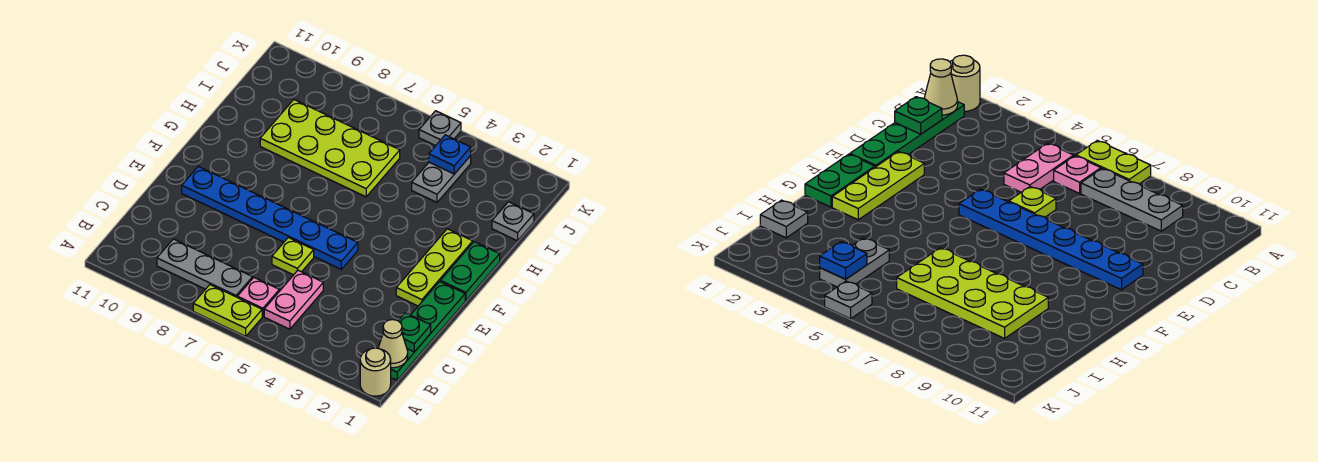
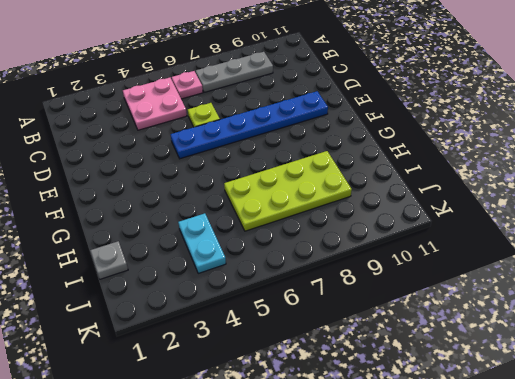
pink 2x2 plate [123,78,187,130] -> pink 1x2 plate [264,270,323,329]
cyan 1x2 plate [178,213,226,273] -> grey 1x2 plate [412,156,471,202]
none -> tan 1x1 round brick [360,348,391,396]
none -> lime 1x2 plate [193,285,262,336]
none -> green 1x4 plate [391,282,465,380]

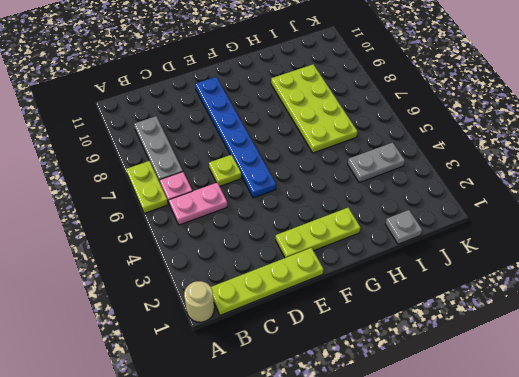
lime 1x4 plate [211,248,324,315] -> green 1x4 plate [391,282,465,380]
none -> green 1x2 plate [440,242,500,301]
none -> grey 1x1 plate [419,111,461,146]
none -> tan 1x1 cone [378,320,408,368]

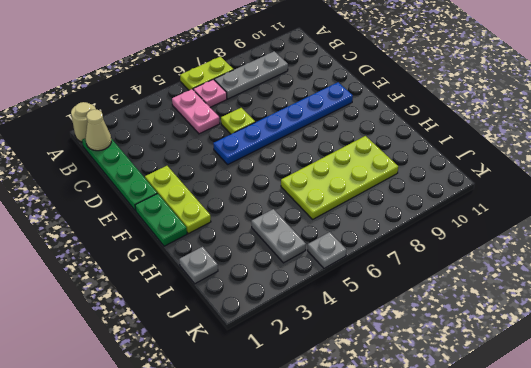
none -> green 1x1 plate [398,313,431,352]
none -> blue 1x1 plate [429,135,471,174]

